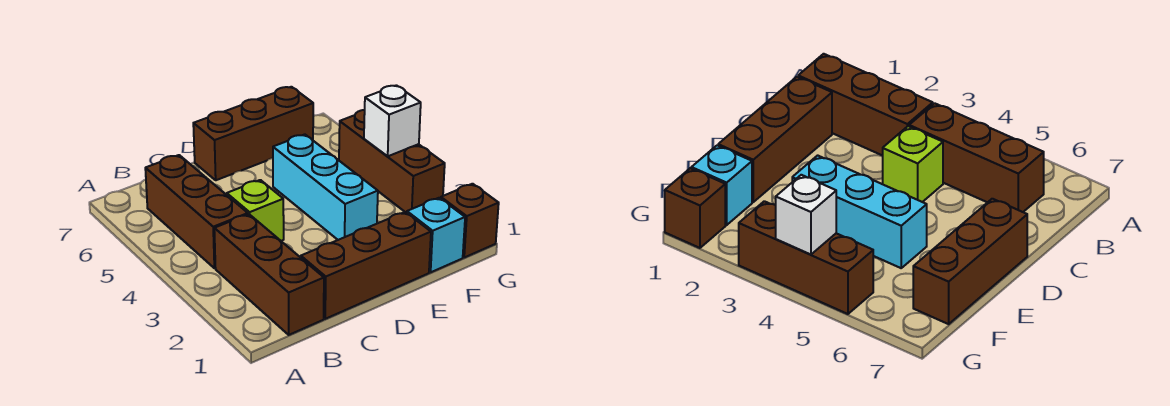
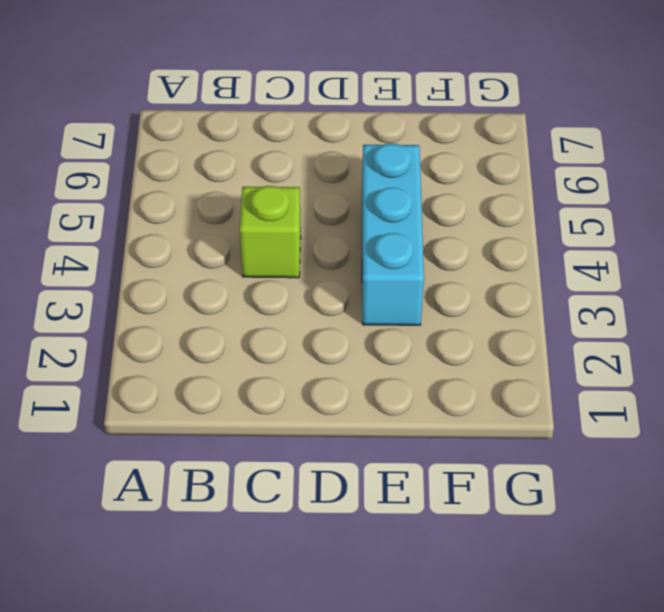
none -> brown 1x3 brick [214,214,324,335]
none -> brown 1x3 brick [145,155,248,268]

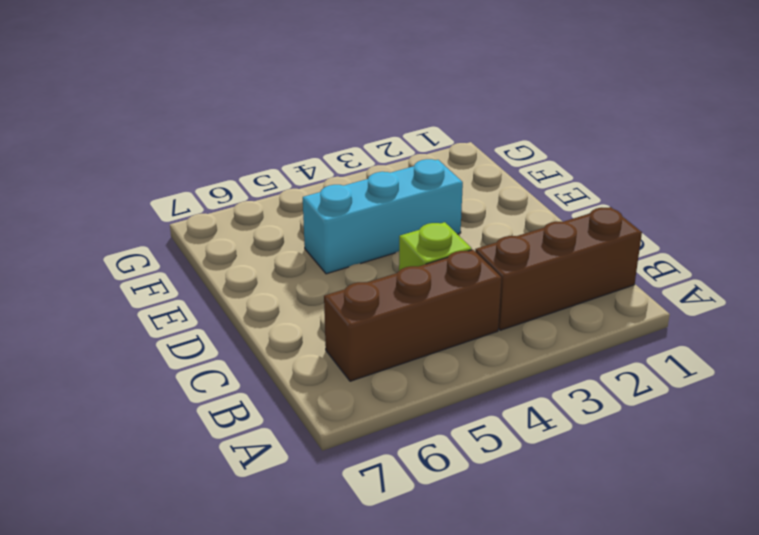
none -> brown 1x3 brick [301,212,431,319]
none -> brown 1x3 brick [193,87,313,180]

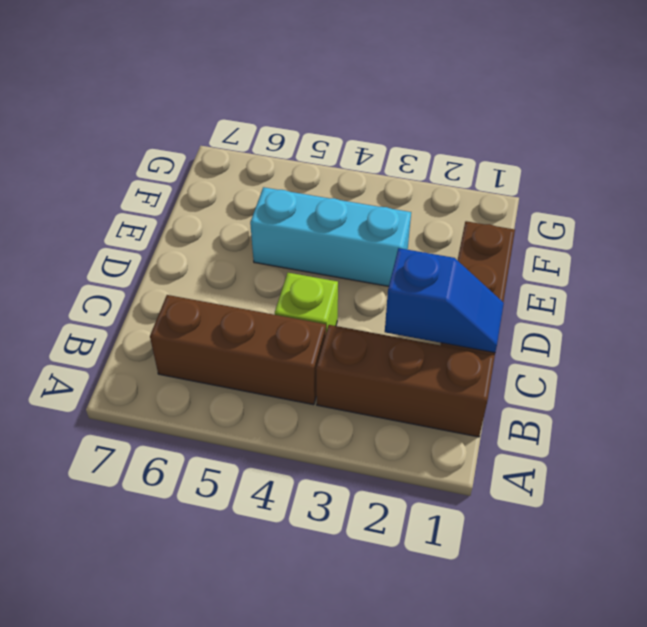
blue 1x2 slope [385,248,504,353] -> none
none -> brown 1x3 brick [193,87,313,180]
none -> cyan 1x1 brick [407,198,465,272]

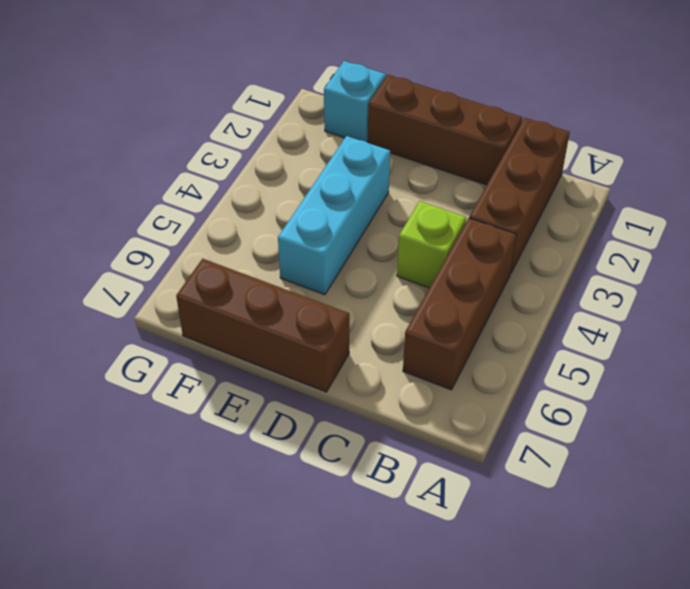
none -> brown 1x1 brick [441,184,499,257]
none -> brown 1x3 brick [339,110,445,213]

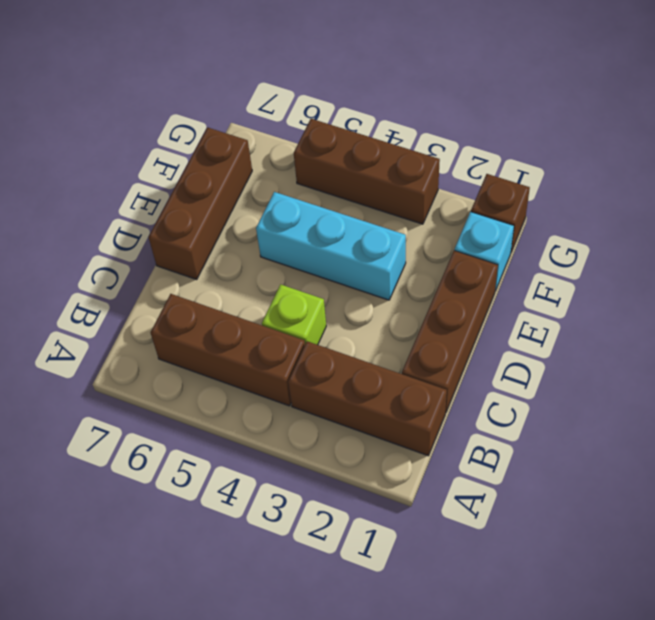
none -> white 1x1 brick [364,85,421,156]

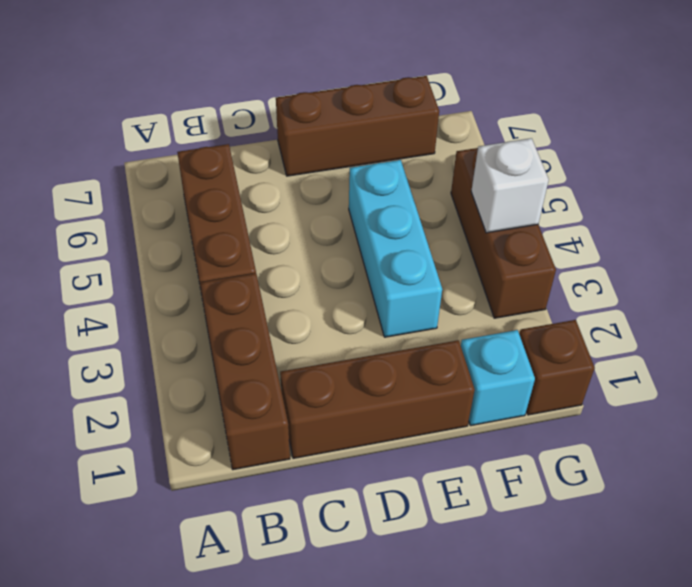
none -> lime 1x1 brick [227,180,284,241]

